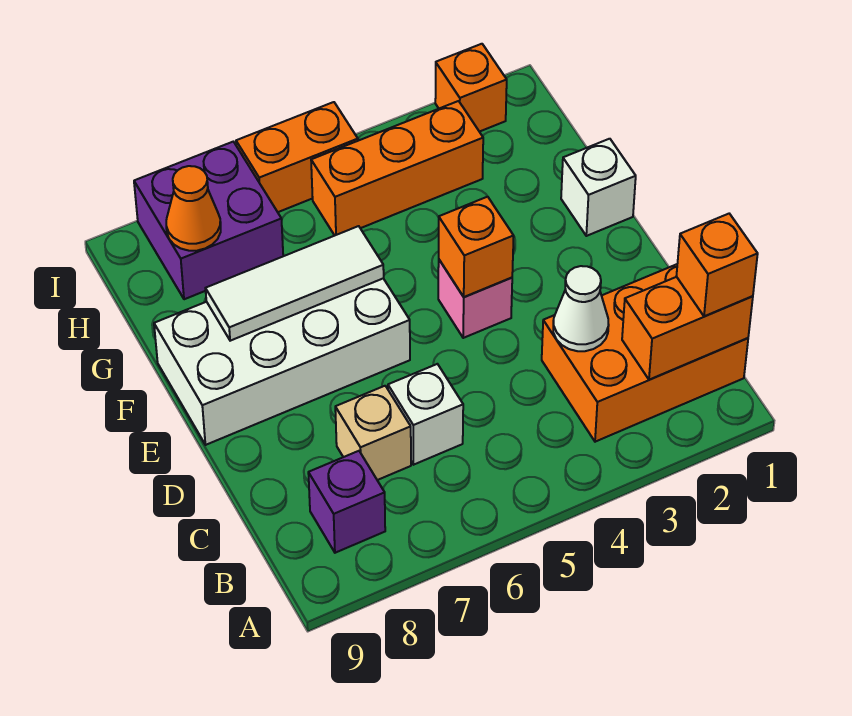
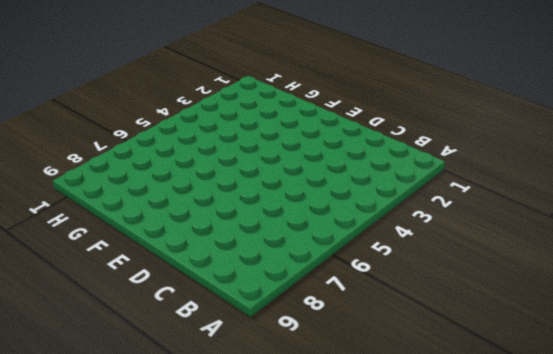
none -> orange 2x3 brick [542,264,748,442]
none -> purple 1x1 brick [308,451,385,553]
none -> white 1x1 brick [388,364,463,465]

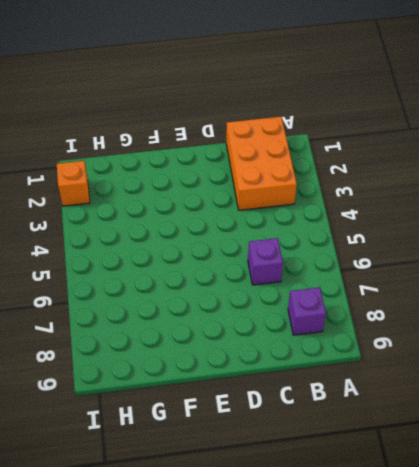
purple 1x1 brick [248,238,283,285] -> white 1x1 brick [388,364,463,465]
none -> tan 1x1 brick [335,386,411,480]
none -> pink 1x1 brick [438,260,512,338]
none -> white 2x4 brick [154,278,410,445]

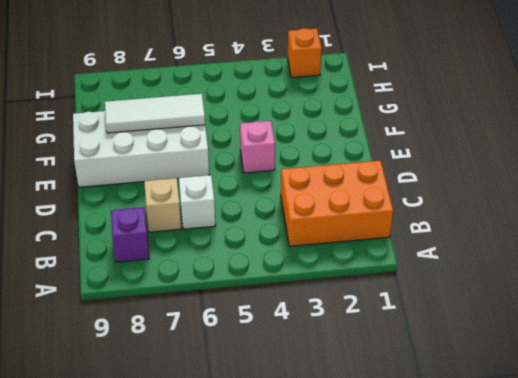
none -> white 1x1 brick [561,139,636,236]
none -> orange 1x3 brick [311,101,483,235]
none -> purple 2x2 brick [134,142,283,299]

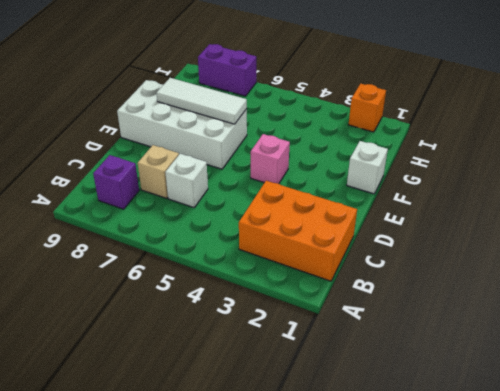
purple 1x2 brick [198,44,256,96] -> purple 2x2 brick [134,142,283,299]
none -> orange 1x3 brick [311,101,483,235]
none -> orange 1x2 brick [236,102,358,212]
none -> orange 1x2 brick [622,277,753,380]

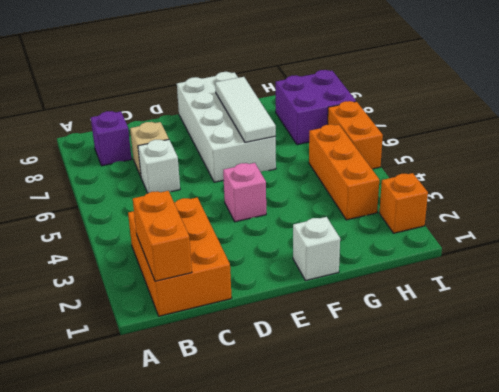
none -> white 1x1 cone [553,266,609,351]
none -> orange 1x1 brick [439,197,514,297]
none -> orange 1x1 cone [166,166,221,251]

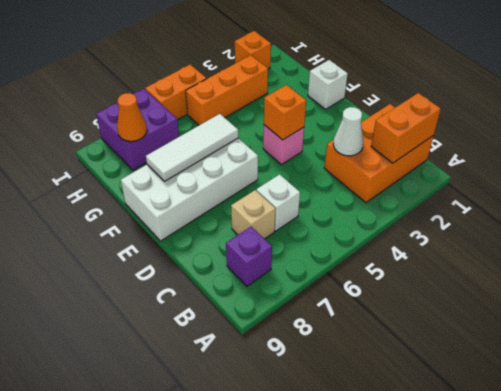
none -> orange 1x1 brick [676,214,758,316]

